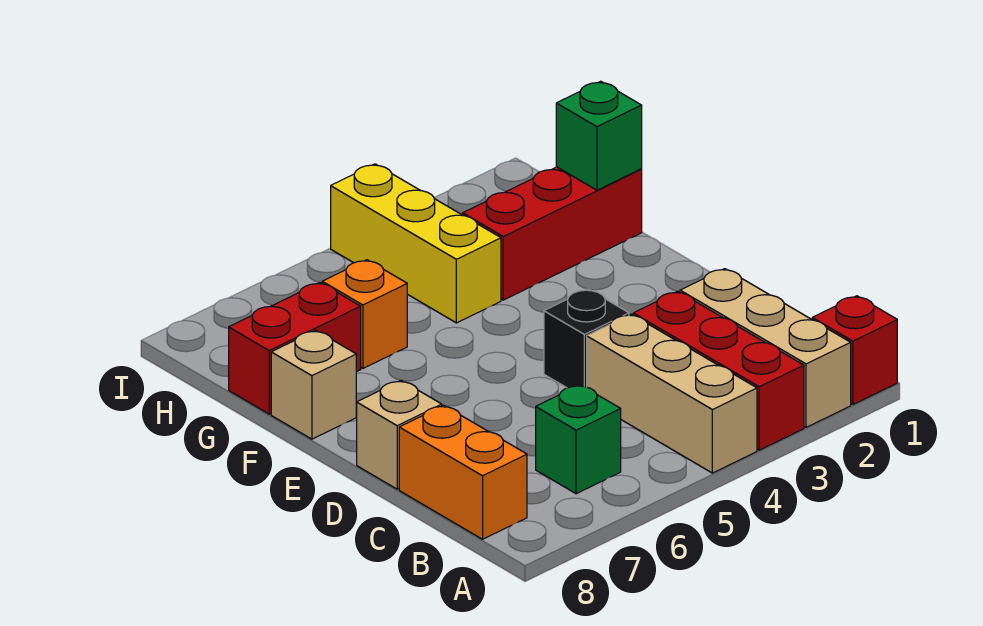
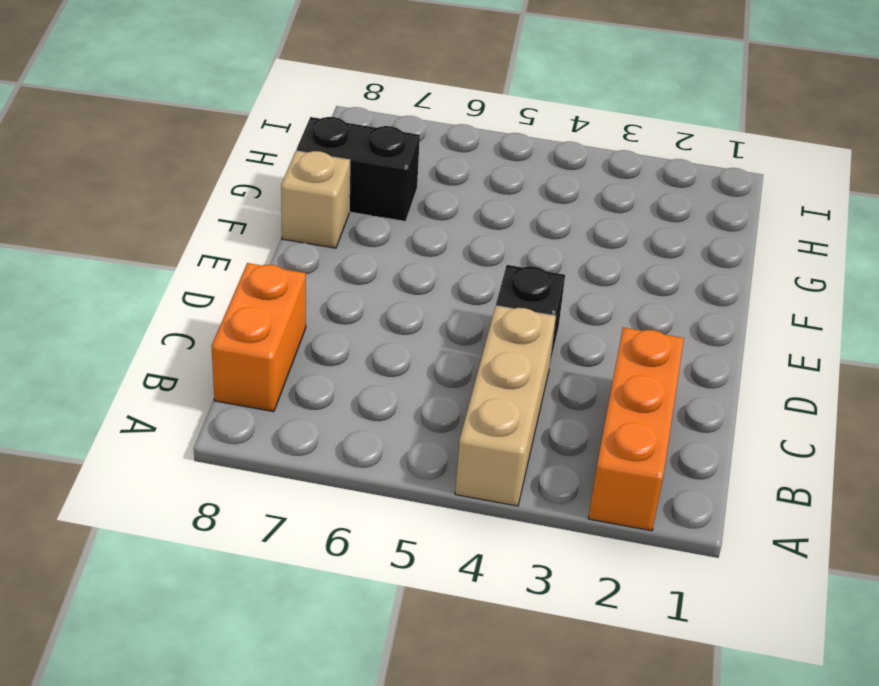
orange 1x3 brick [588,328,684,531] -> tan 1x3 brick [680,269,851,427]
black 1x2 brick [296,117,420,222] -> red 1x2 brick [229,282,361,414]
none -> red 1x1 brick [812,296,897,405]
none -> red 1x3 brick [633,291,804,450]
none -> green 1x1 brick [536,385,621,494]

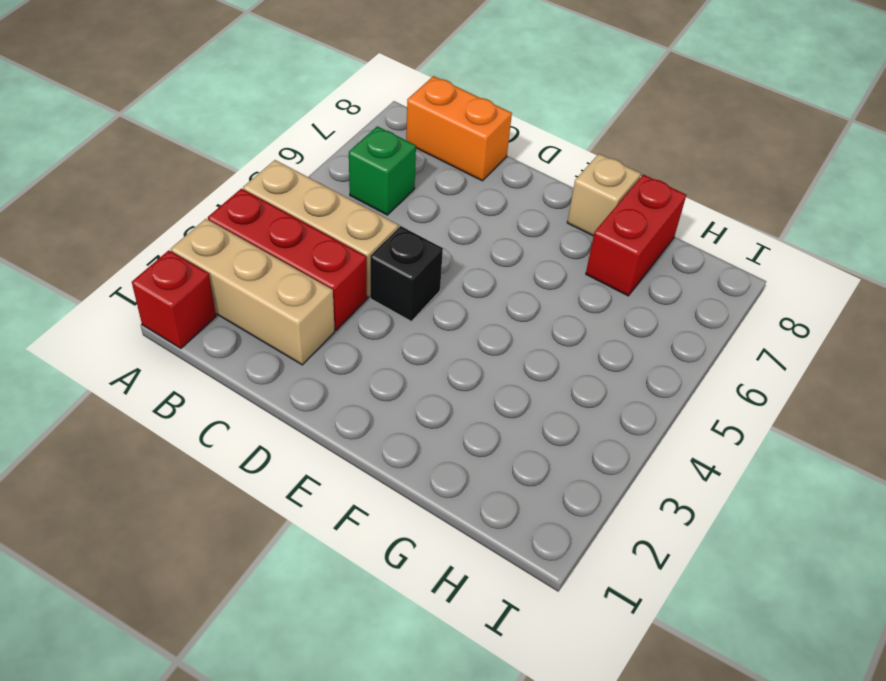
none -> tan 1x1 brick [356,380,442,489]
none -> red 1x3 brick [463,167,642,300]
none -> yellow 1x3 brick [331,164,501,323]

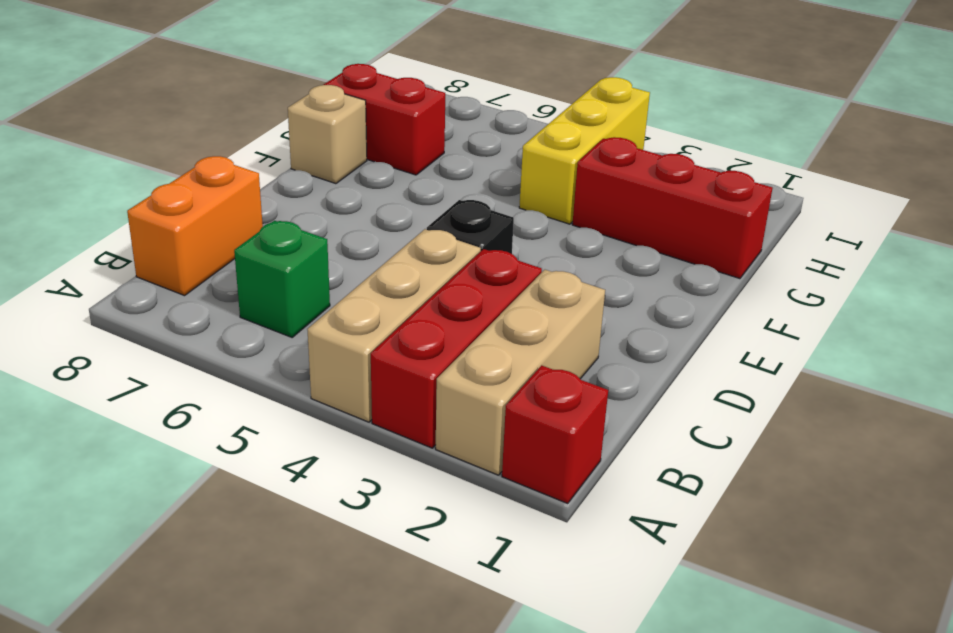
none -> tan 1x1 brick [356,380,442,489]
none -> orange 1x1 brick [322,260,407,368]
none -> green 1x1 brick [556,81,642,190]

